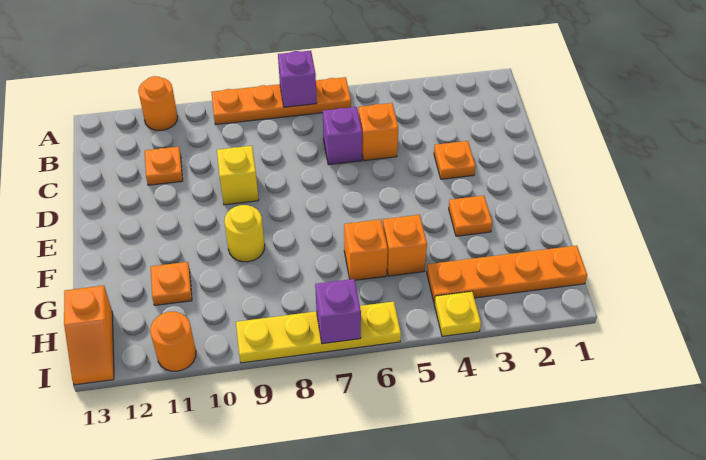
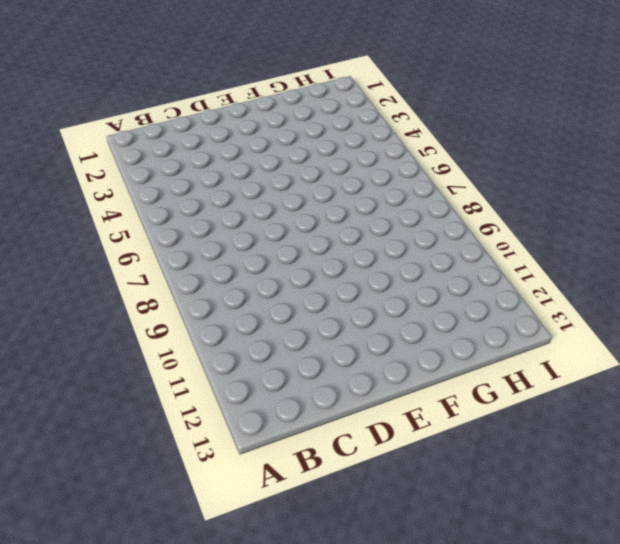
none -> orange 1x4 plate [211,77,351,125]
none -> orange 1x1 round brick [138,76,178,130]
none -> orange 1x1 brick [358,103,398,161]

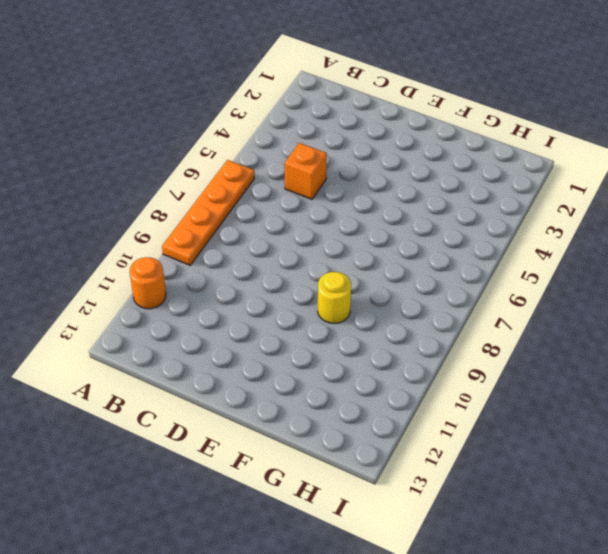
none -> purple 1x1 brick [323,107,362,165]
none -> orange 1x1 plate [145,147,183,185]
none -> orange 1x1 plate [434,141,476,179]

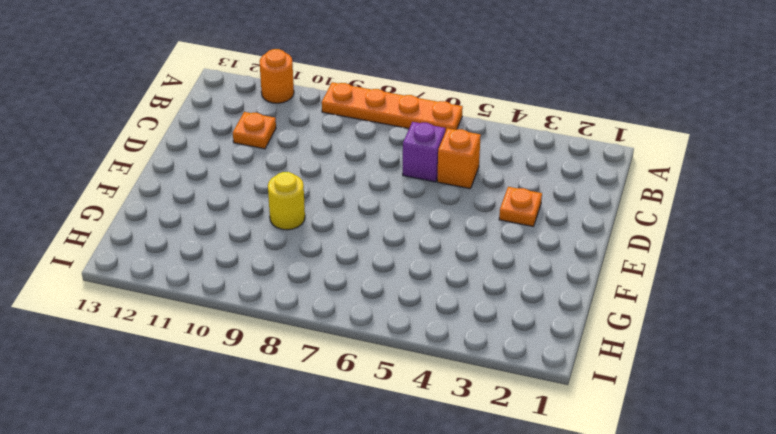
none -> yellow 1x1 brick [217,146,259,205]
none -> orange 1x1 plate [449,196,492,236]
none -> orange 1x1 brick [383,215,427,276]

